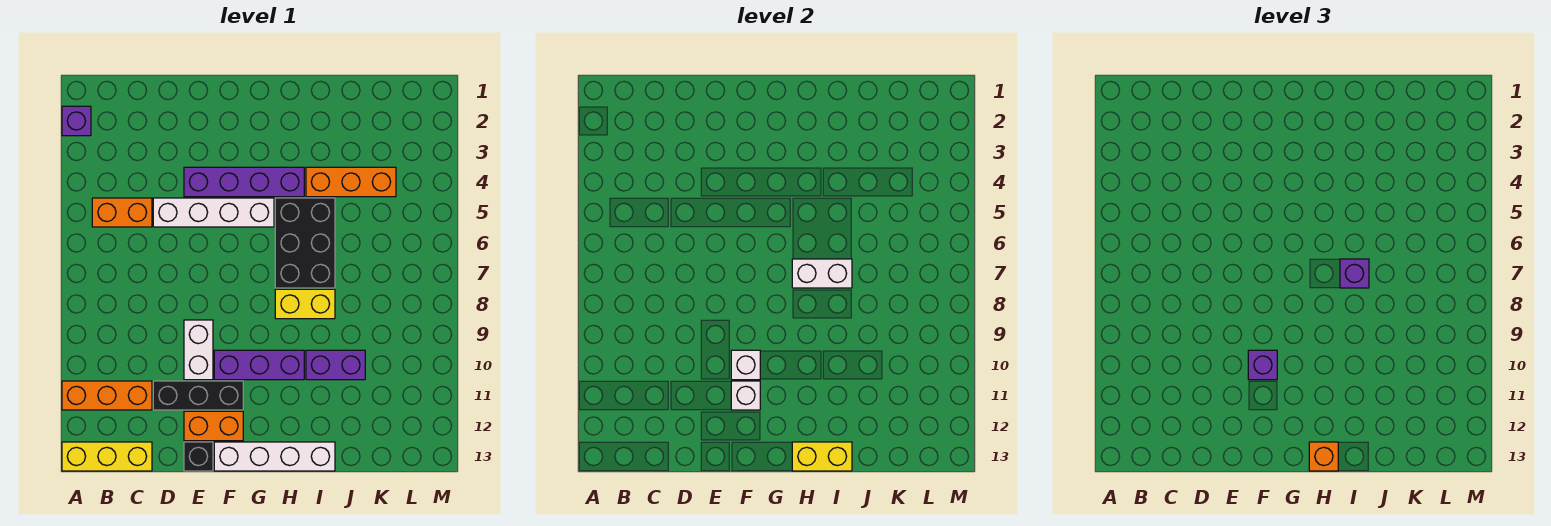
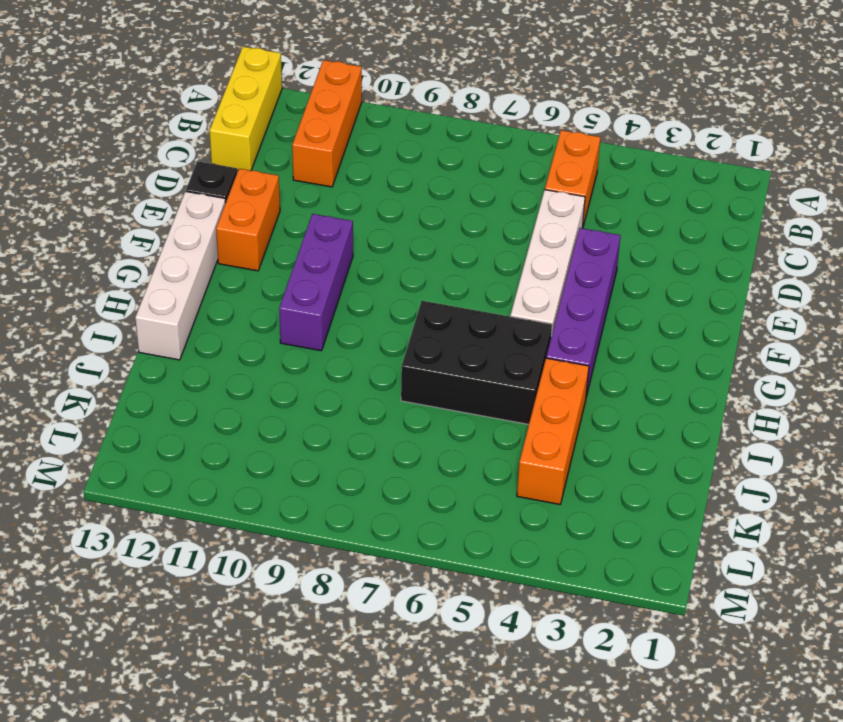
none -> purple 1x1 brick [62,106,91,136]
none -> black 1x3 brick [153,381,243,410]
none -> white 1x2 brick [184,320,213,380]

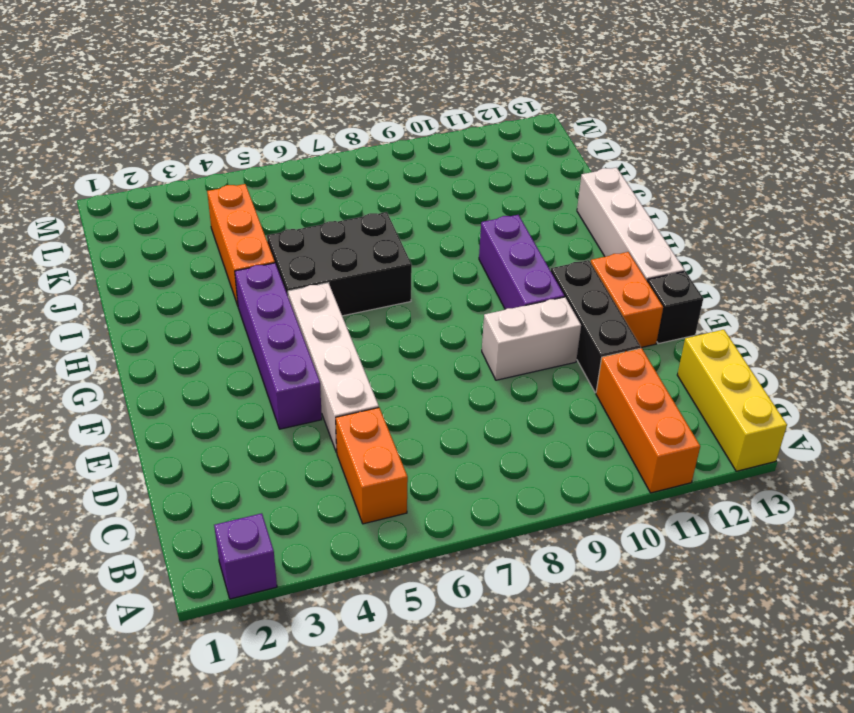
none -> yellow 1x2 brick [275,289,335,319]
none -> purple 1x2 brick [306,350,365,380]
none -> white 1x1 brick [731,350,760,380]

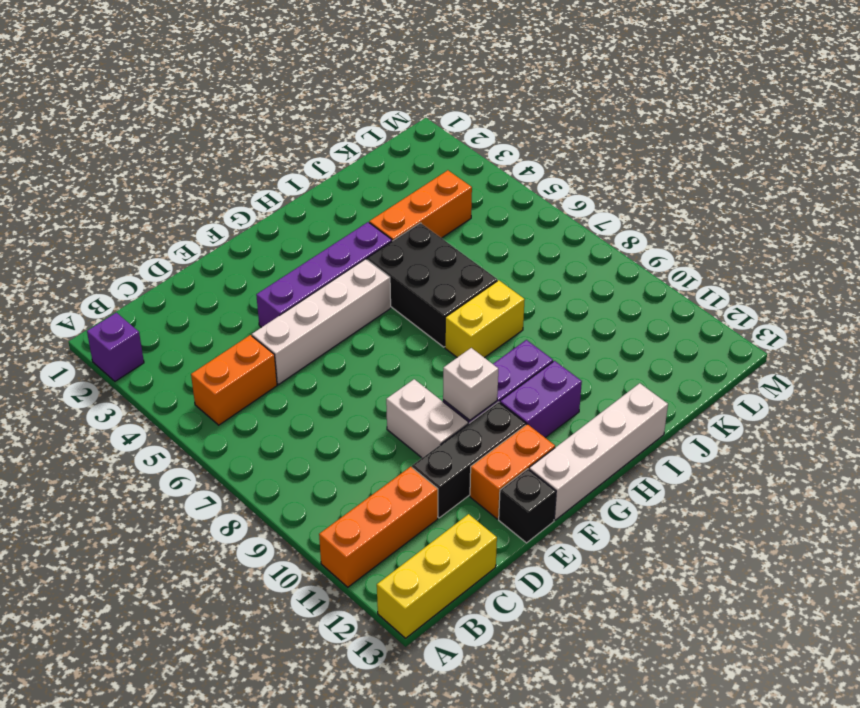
purple 1x2 brick [500,361,582,438] -> purple 1x2 brick moved to [306,350,365,380]
none -> white 1x1 brick [731,381,760,410]
none -> white 1x2 brick [792,259,852,288]
none -> yellow 1x2 brick [792,442,852,471]

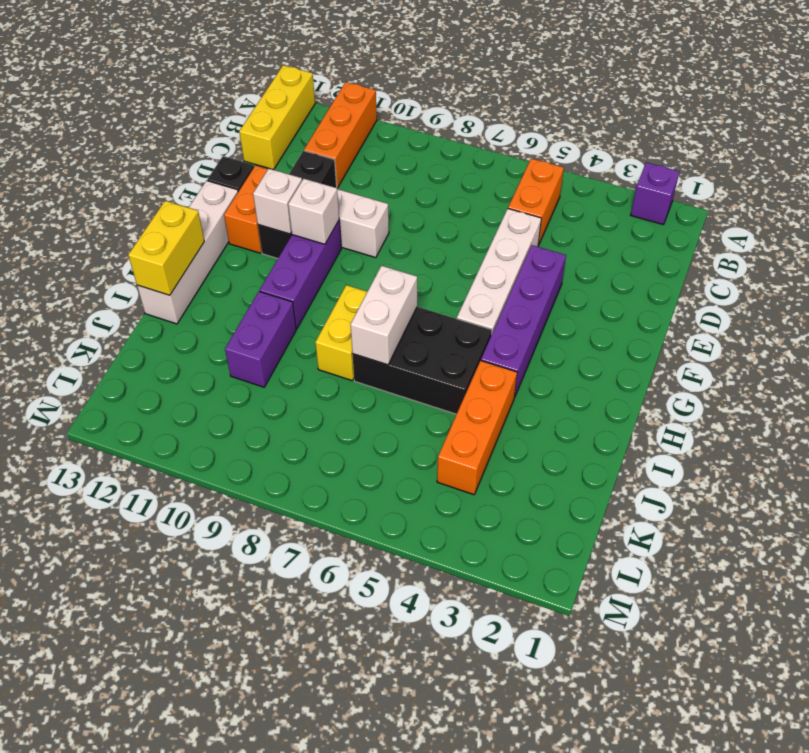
none -> purple 1x1 brick [1248,350,1277,380]
none -> orange 1x1 brick [1309,442,1338,471]
none -> purple 1x1 brick [1340,259,1369,288]

